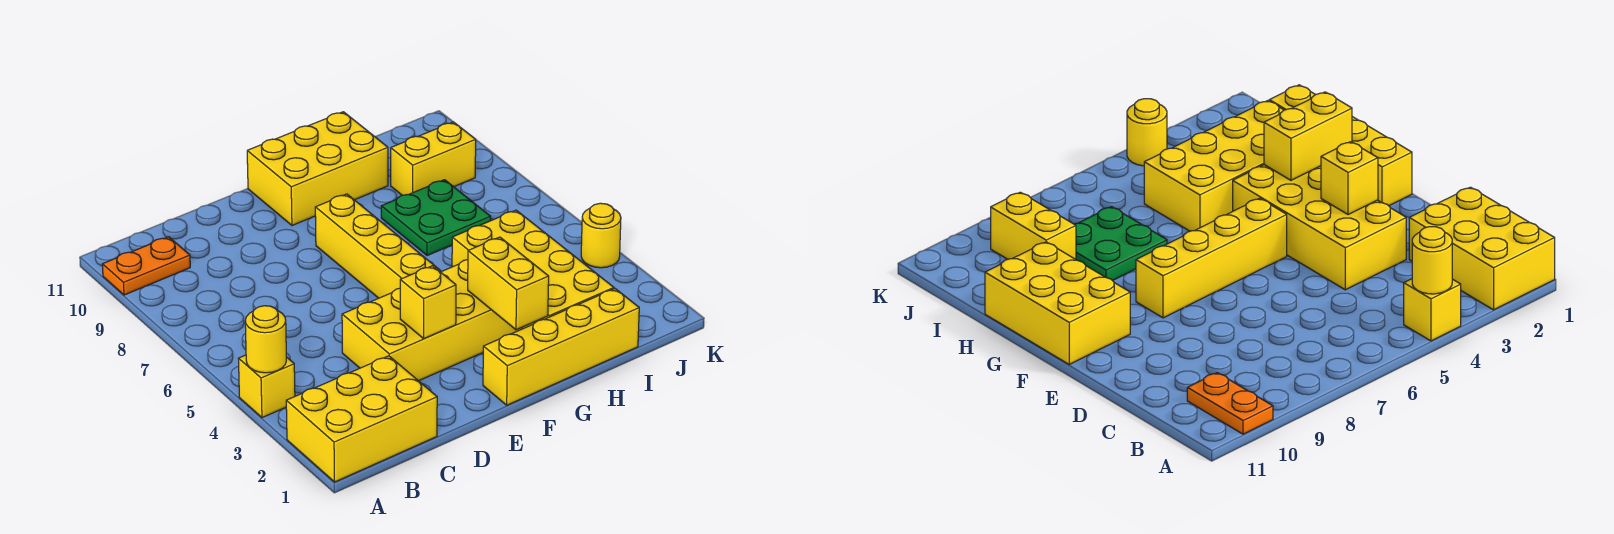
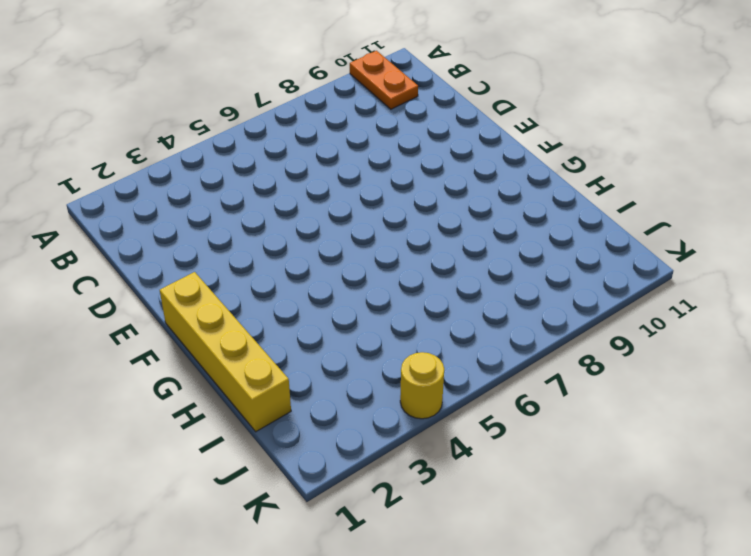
none -> yellow 2x3 brick [286,356,437,482]
none -> yellow 1x1 brick [238,355,295,418]
none -> yellow 2x4 brick [342,260,522,381]

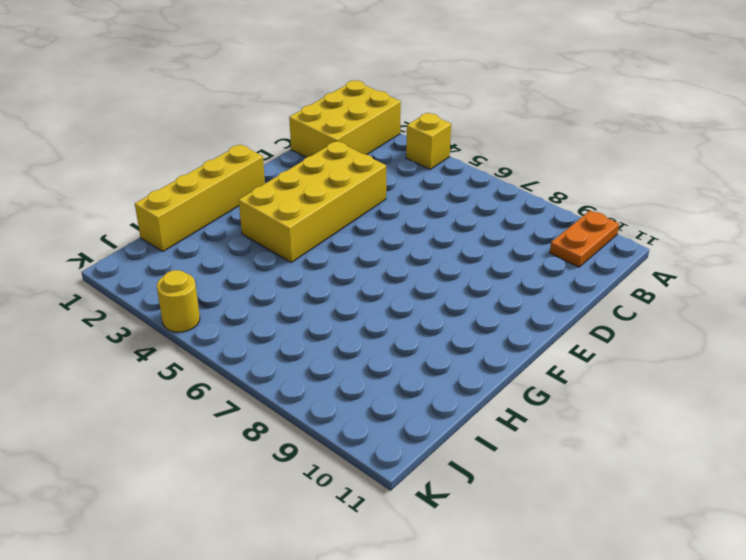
none -> yellow 1x4 brick [315,194,441,298]
none -> yellow 2x3 brick [247,112,388,225]
none -> yellow 2x4 brick [452,210,614,329]

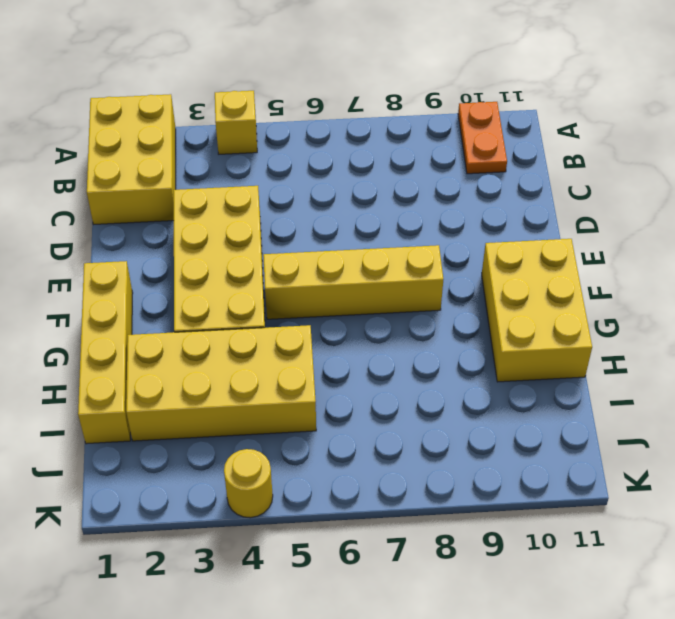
none -> green 2x2 plate [381,180,491,256]
none -> yellow 1x2 brick [391,122,476,195]
none -> yellow 1x1 round brick [245,306,286,373]

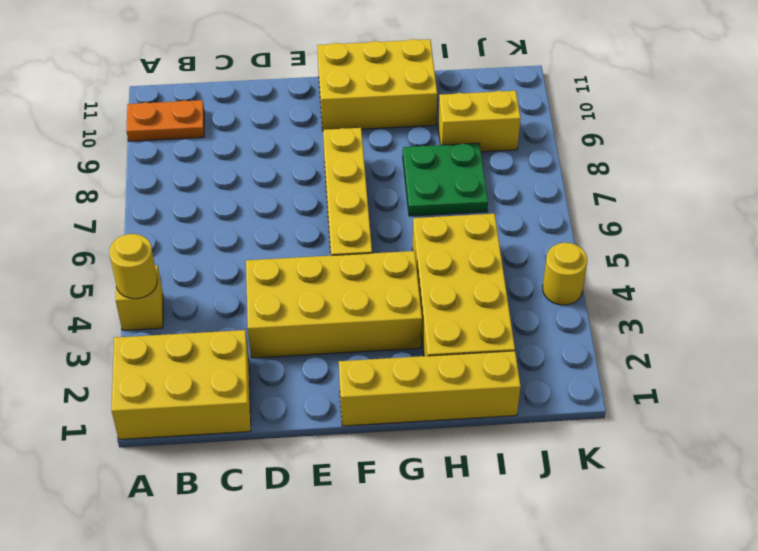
none -> yellow 1x1 brick [400,266,456,339]
none -> yellow 1x2 brick [468,237,549,330]

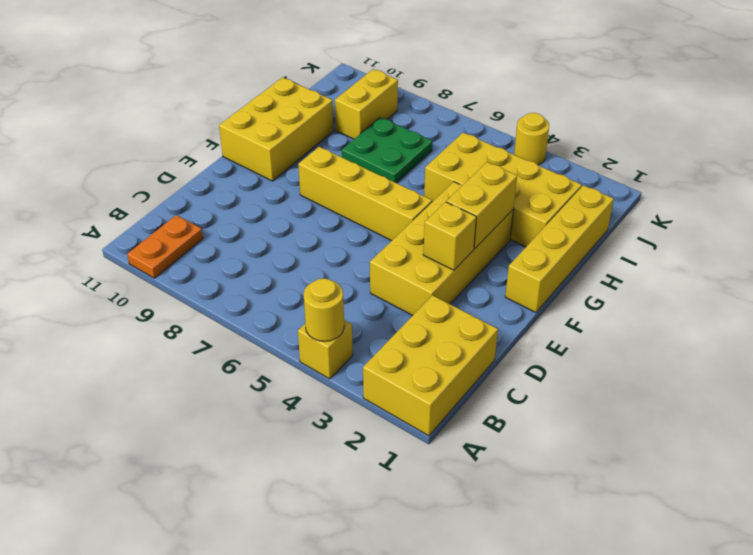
yellow 1x2 brick [447,162,517,249] -> yellow 1x2 brick turned to [468,237,549,330]

